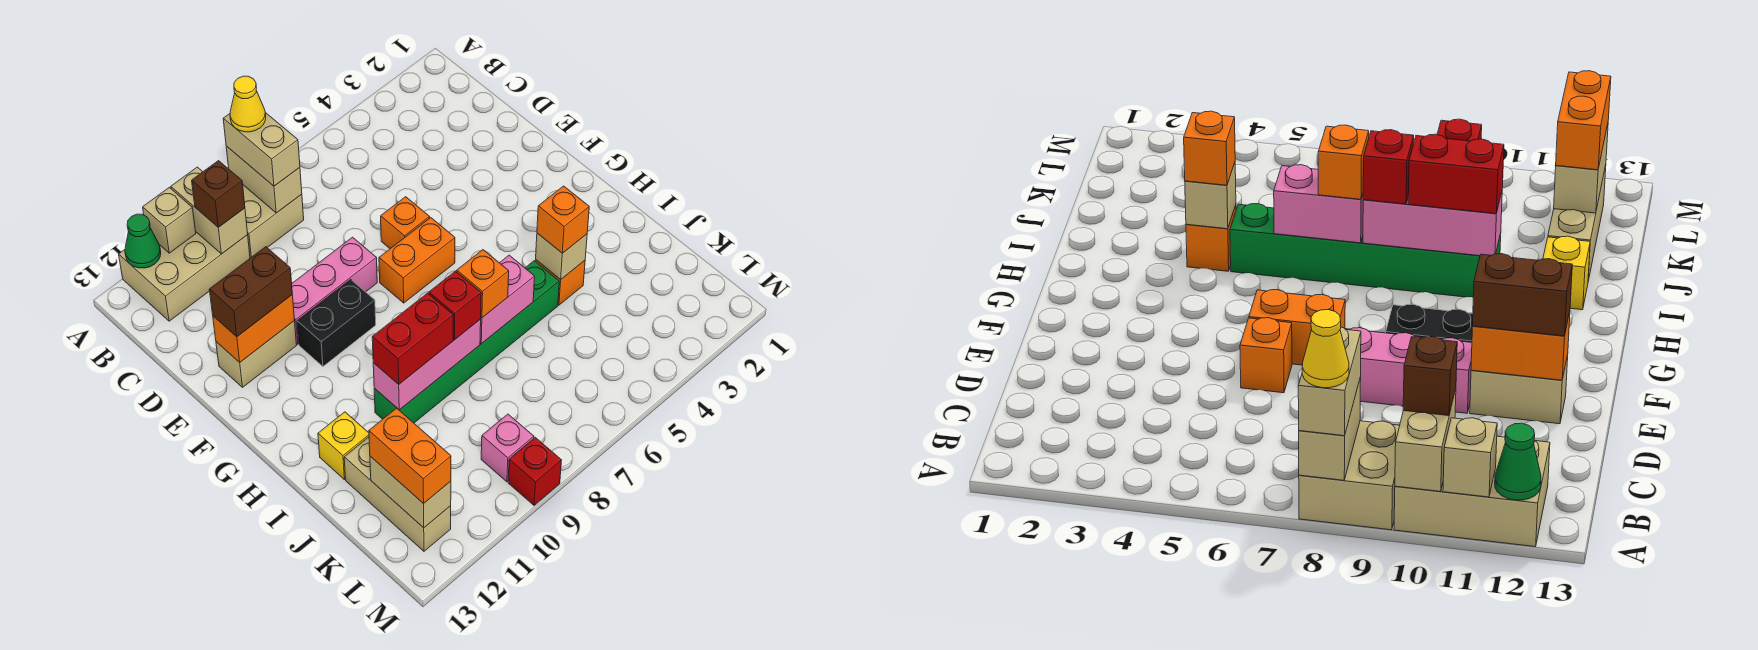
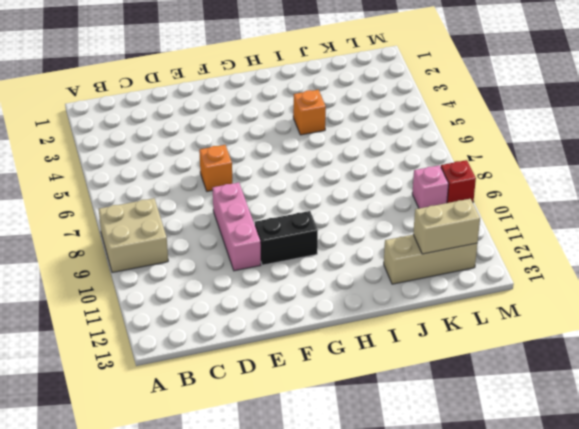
black 1x2 brick [255,211,318,265] -> black 1x2 brick turned to [297,279,376,366]
none -> tan 2x3 brick [119,232,250,321]
none -> tan 1x2 brick [216,321,297,387]
none -> orange 1x2 brick [379,218,455,303]
none -> green 1x6 brick [374,261,559,423]

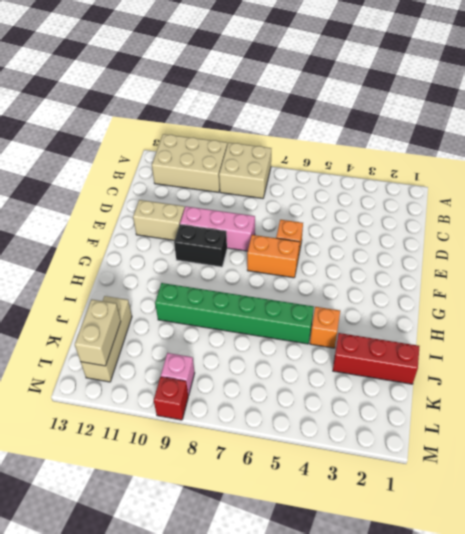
red 1x3 brick [333,333,419,384] -> none
none -> yellow 1x1 brick [318,412,369,479]
none -> tan 1x2 brick [226,146,302,213]
none -> tan 1x2 brick [171,167,248,254]
none -> tan 1x1 brick [143,187,196,253]

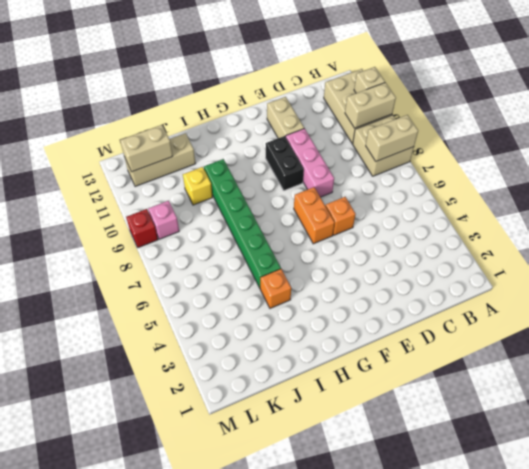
yellow 1x1 brick [183,167,213,205] -> yellow 1x1 brick moved to [318,412,369,479]
none -> green 1x1 cone [125,214,161,268]
none -> orange 1x2 brick [213,295,294,362]
none -> tan 1x1 brick [536,233,587,280]
none -> pink 1x2 brick [480,255,535,344]

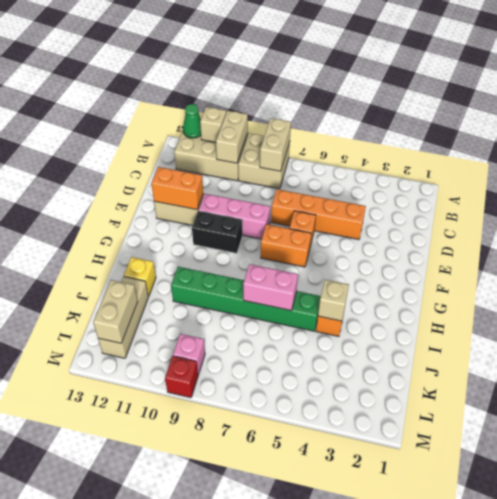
orange 1x4 brick [271,189,366,239] -> none
none -> pink 1x3 brick [373,319,481,410]
none -> tan 1x2 brick [223,113,300,186]
none -> brown 1x1 brick [192,161,245,227]
none -> brown 1x2 brick [209,247,292,337]

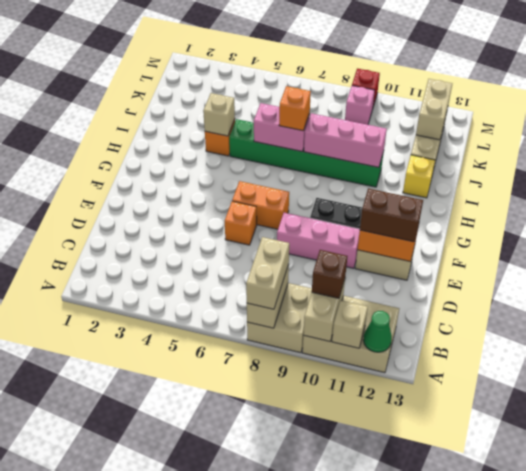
none -> orange 1x1 brick [537,186,589,253]
none -> red 1x1 brick [429,271,481,340]
none -> red 1x2 brick [372,293,453,384]
none -> orange 1x2 brick [369,408,451,504]

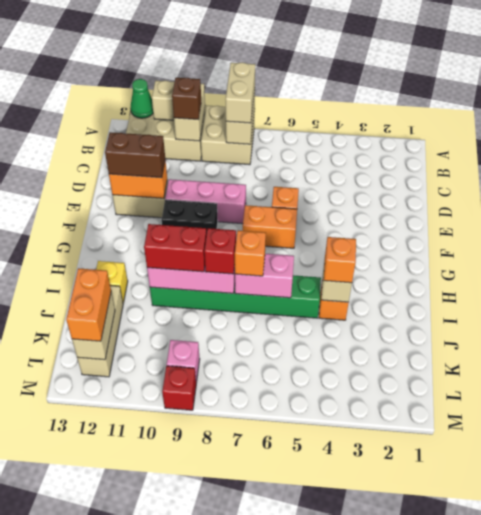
none -> yellow 1x1 cone [230,76,266,132]

